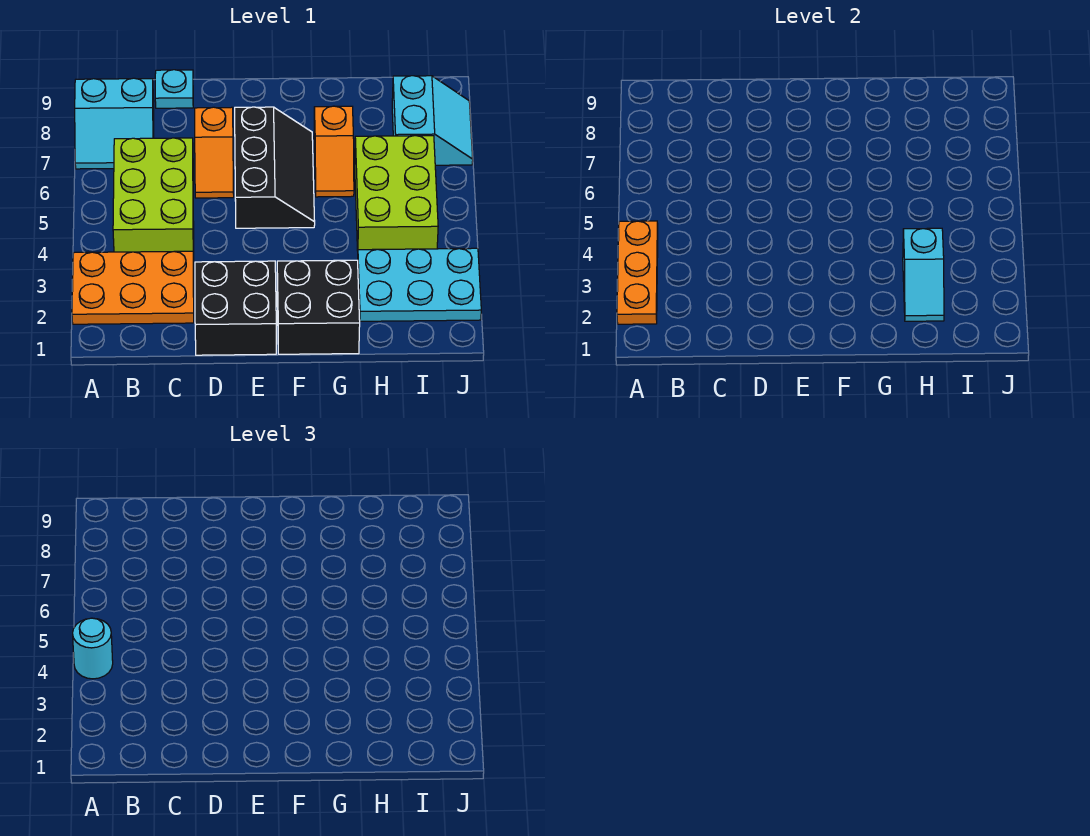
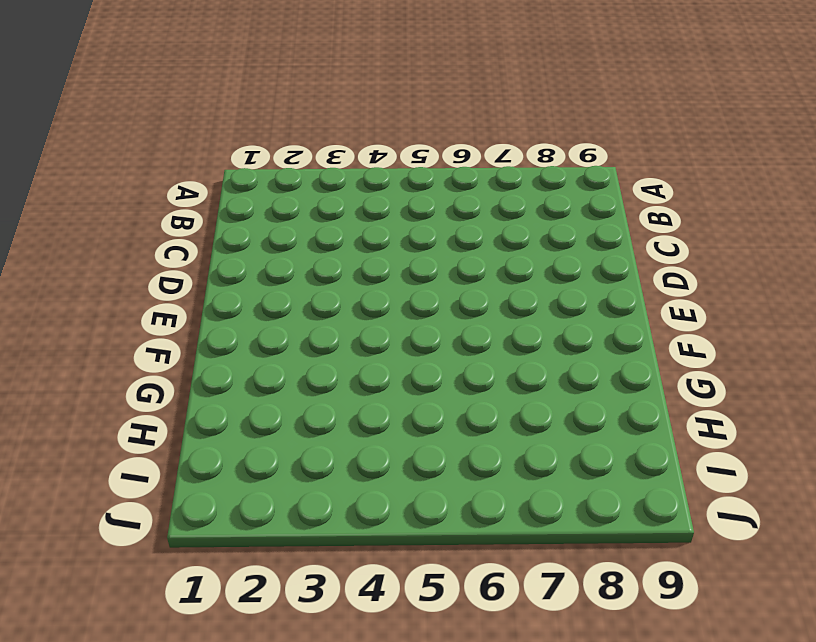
none -> orange 2x3 plate [72,251,194,324]
none -> cyan 2x2 slope [75,78,154,169]
none -> lime 2x3 brick [113,138,194,255]

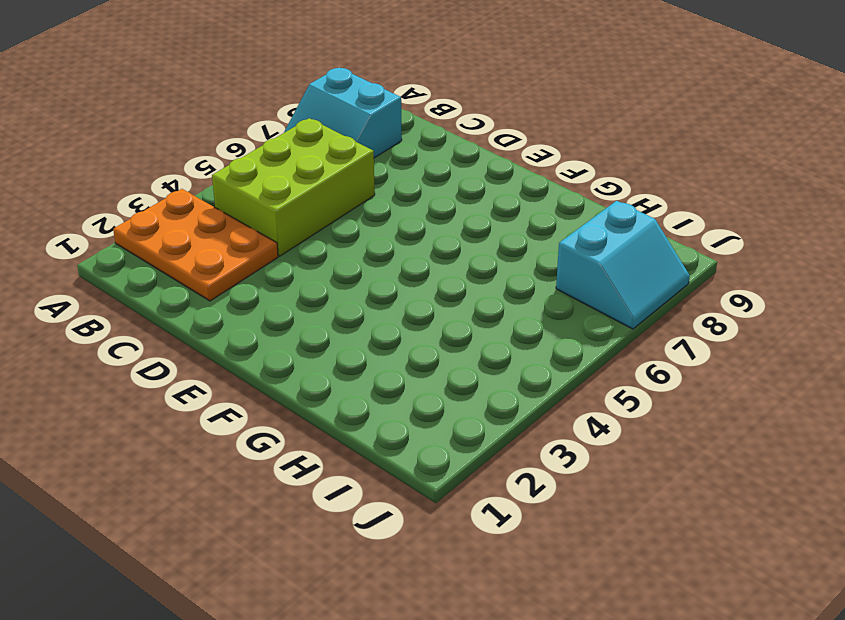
none -> cyan 1x1 plate [155,70,193,108]
none -> black 2x2 brick [195,261,276,355]
none -> orange 1x2 slope [195,107,234,198]

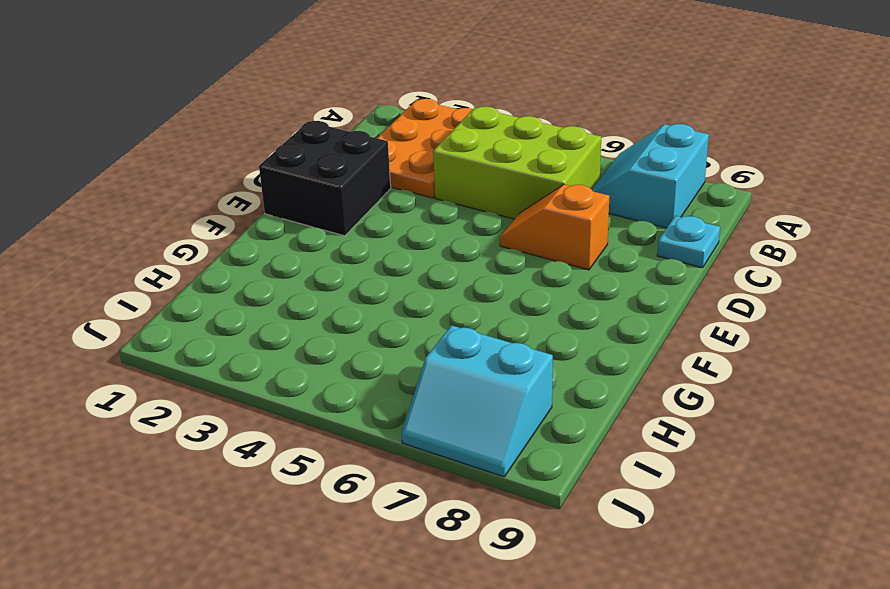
none -> black 2x3 slope [235,107,315,228]
none -> black 2x2 brick [277,260,360,354]
none -> orange 1x2 slope [314,106,354,197]

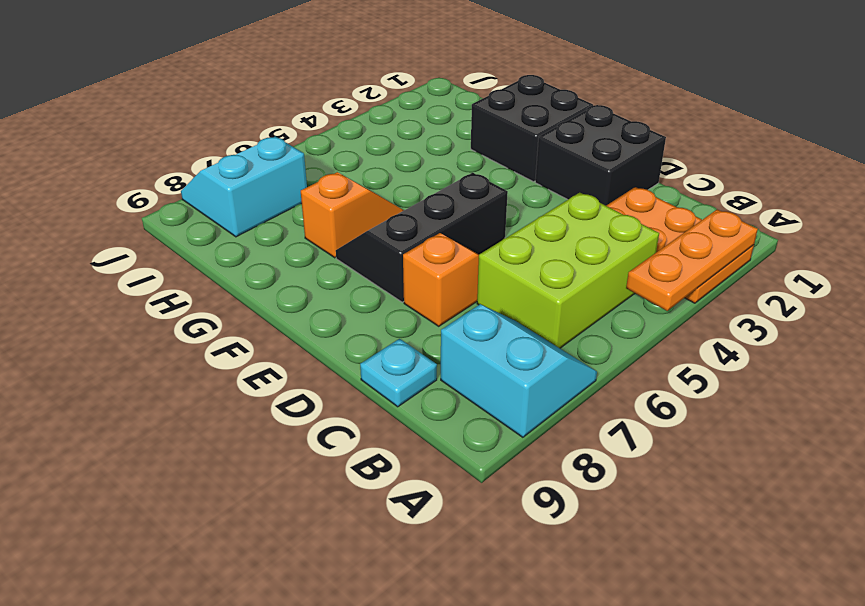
none -> cyan 2x3 plate [358,248,481,321]
none -> lime 2x3 brick [355,136,438,251]
none -> cyan 1x2 slope [903,228,944,321]

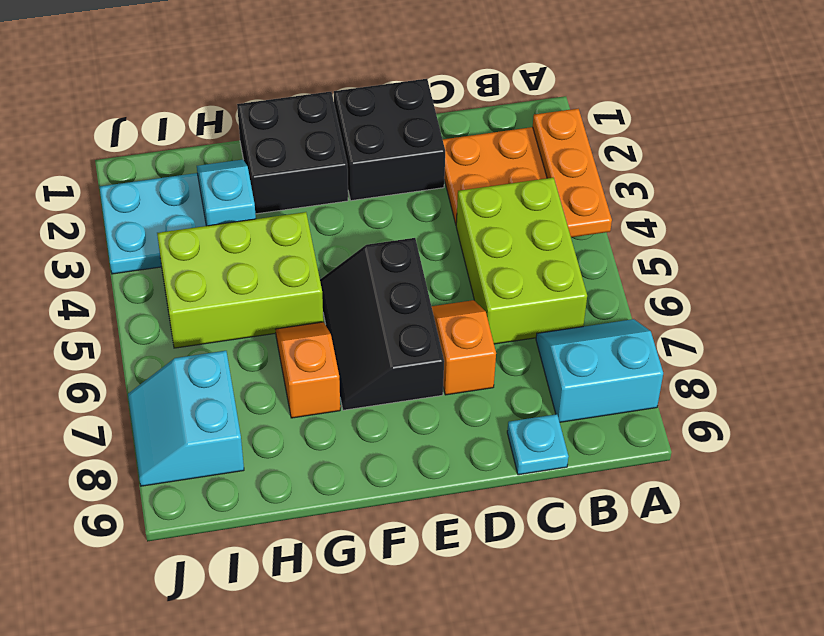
lime 2x3 brick [157,212,323,348] -> lime 2x3 brick turned to [355,136,438,251]
none -> cyan 1x1 round brick [73,618,113,679]

